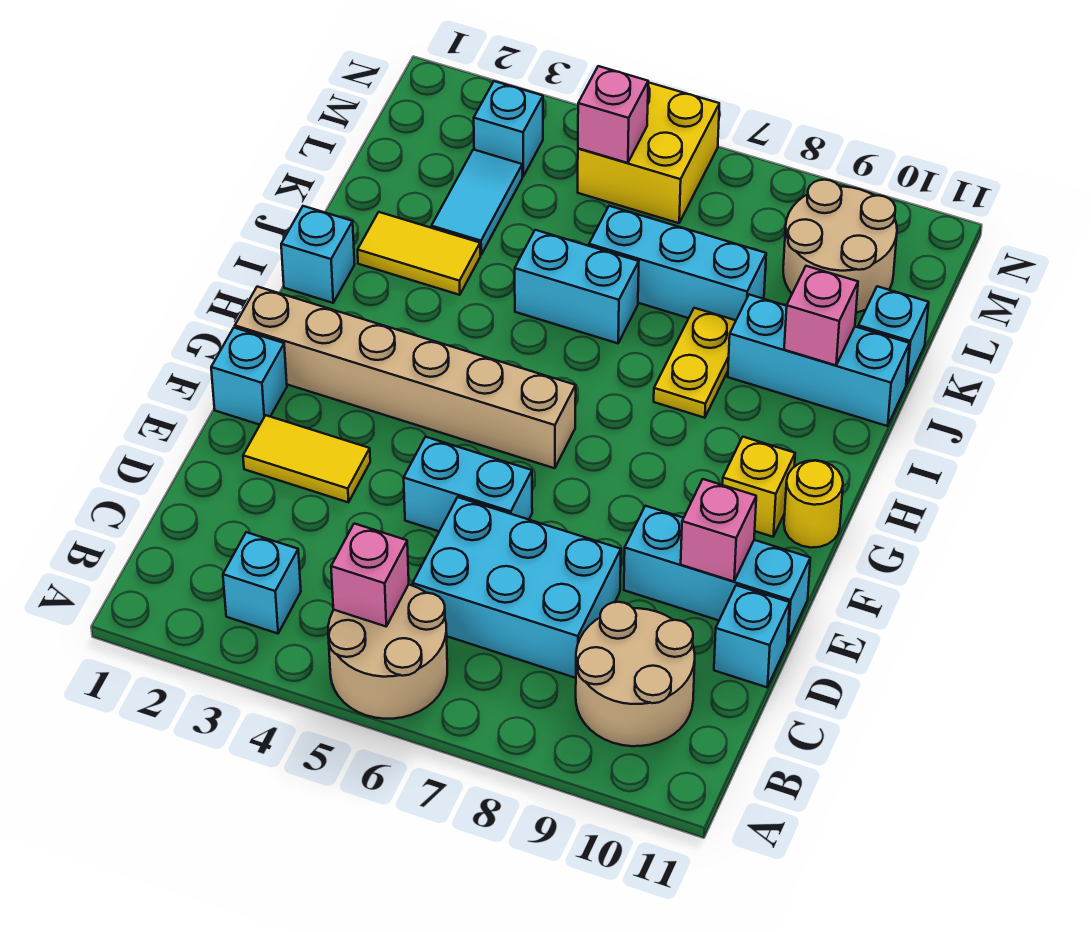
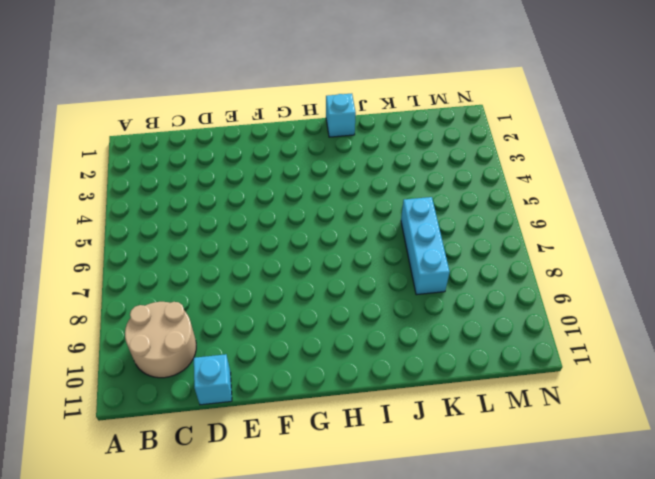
none -> tan 2x2 round brick [328,584,447,719]
none -> cyan 1x1 brick [223,532,301,634]
none -> cyan 2x3 brick [413,497,621,678]

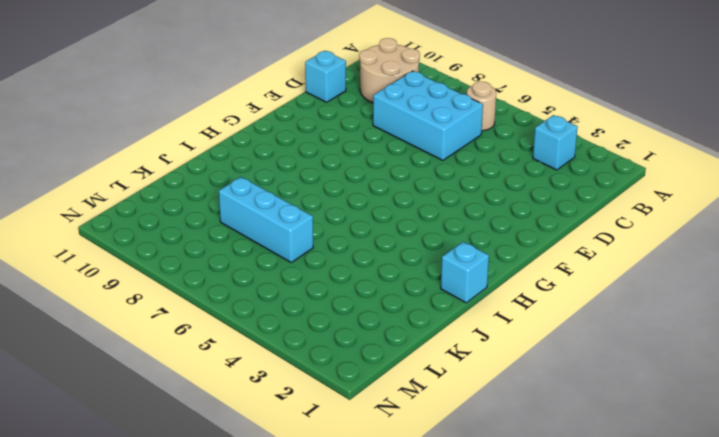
tan 1x1 round brick [467,82,496,131] -> tan 2x2 round brick [328,584,447,719]
none -> yellow 1x2 tile [243,415,370,502]
none -> cyan 1x2 brick [404,437,532,531]
none -> cyan 1x3 brick [624,506,810,642]

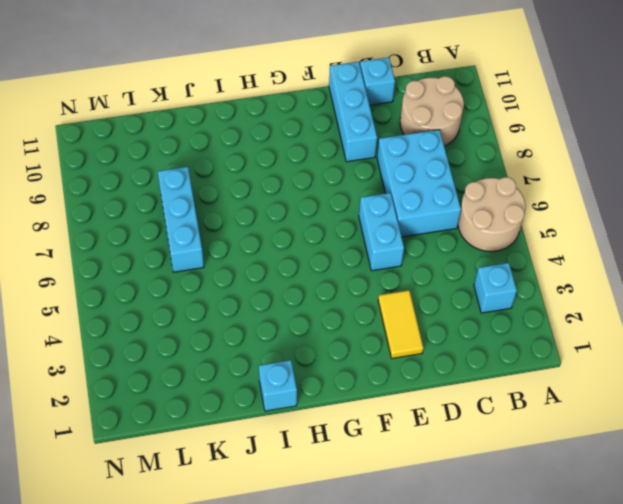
none -> cyan 1x1 brick [211,328,287,425]
none -> tan 1x6 brick [235,287,576,468]
none -> yellow 1x1 brick [723,437,795,537]

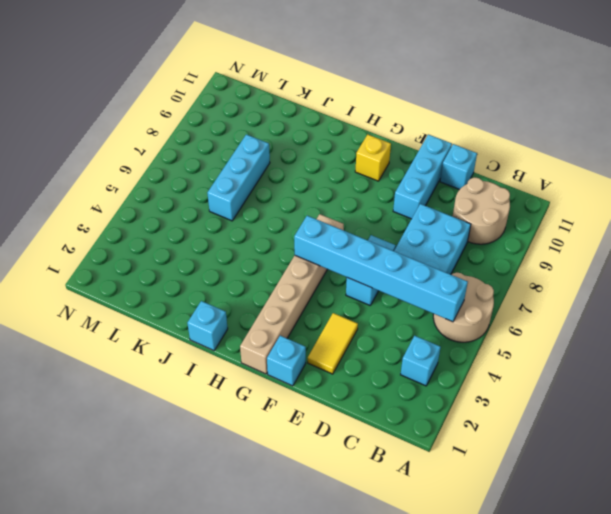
cyan 1x6 brick [294,216,468,322] -> pink 1x1 brick [331,524,409,626]
none -> yellow 1x1 round brick [784,460,843,548]
none -> yellow 1x2 plate [654,308,736,418]
none -> yellow 1x2 tile [358,212,480,295]

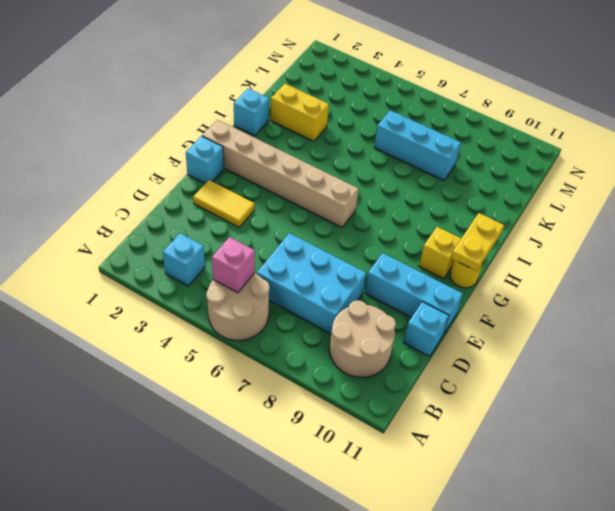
yellow 1x2 plate [451,213,504,271] -> yellow 1x2 plate moved to [654,308,736,418]
yellow 1x2 brick [271,84,329,141] -> yellow 1x2 tile [358,212,480,295]
none -> cyan 1x2 brick [404,437,532,531]
none -> cyan 1x2 brick [515,230,639,343]
none -> cyan 1x3 brick [728,295,910,426]

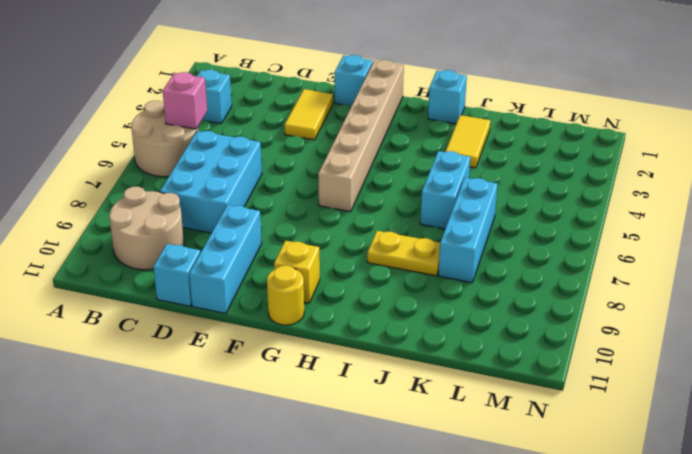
none -> cyan 1x2 brick [404,437,532,531]
none -> cyan 1x3 brick [728,295,910,426]
none -> cyan 1x2 tile [431,150,522,255]

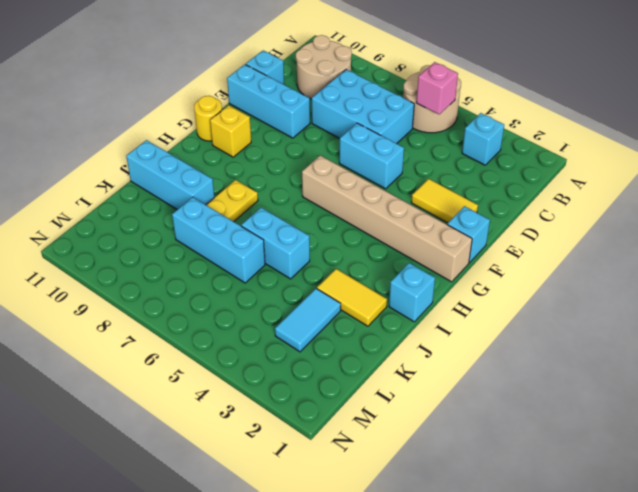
none -> cyan 1x1 brick [858,286,929,384]
none -> tan 2x2 round brick [783,180,897,312]
none -> cyan 1x1 brick [474,81,543,176]

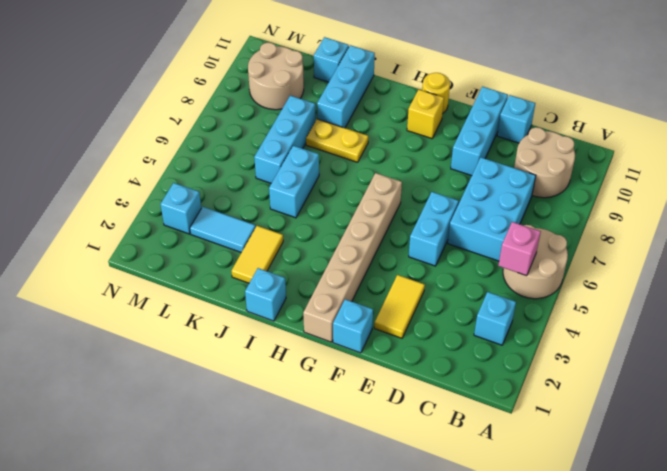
none -> yellow 2x2 brick [578,82,719,223]
none -> pink 1x1 brick [681,479,756,581]
none -> pink 1x1 brick [784,266,858,365]

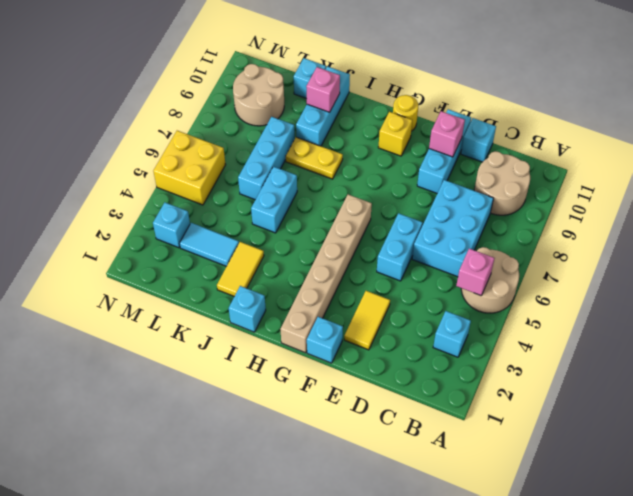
none -> pink 1x1 brick [578,66,648,163]

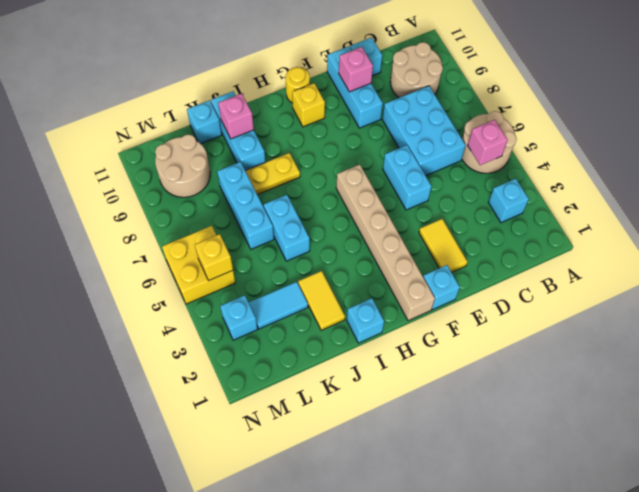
yellow 1x1 brick [195,234,233,281] -> pink 1x1 brick [578,66,648,163]

